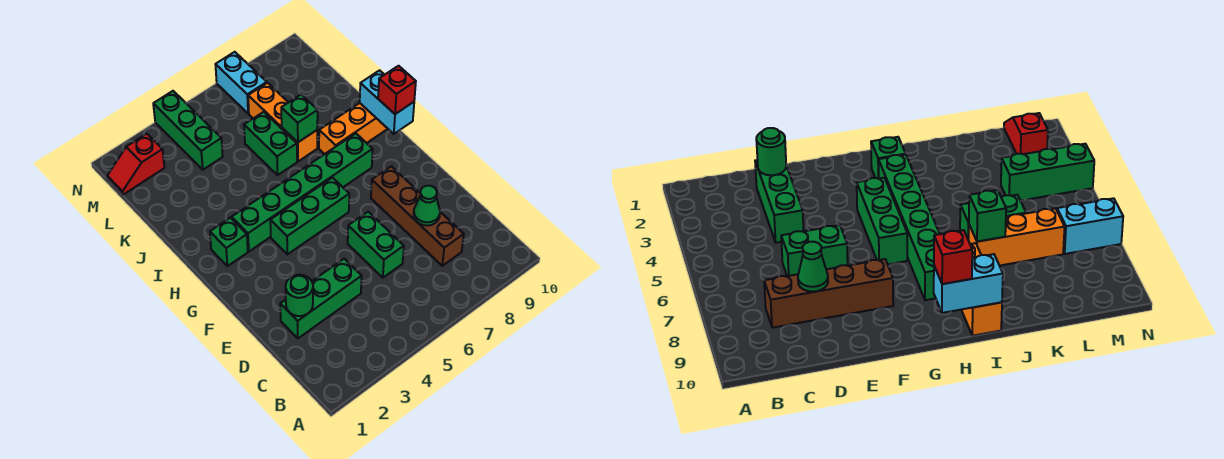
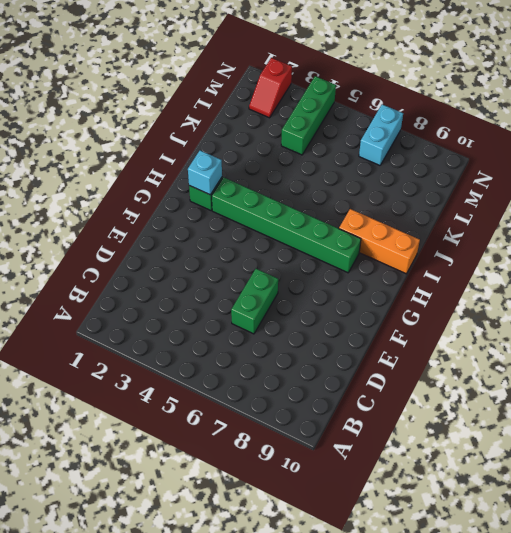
cyan 1x1 brick [188,150,222,195] -> none
red 1x2 slope [249,58,292,118] -> red 1x2 slope turned to [107,134,164,195]
none -> brown 1x4 brick [371,166,464,266]
none -> green 1x3 brick [280,259,362,338]
none -> green 1x3 brick [270,178,349,254]

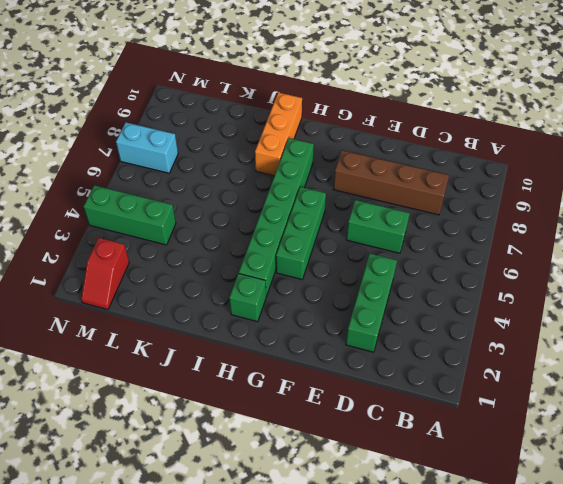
none -> green 1x2 brick [244,112,297,175]
none -> orange 1x3 brick [248,83,317,161]
none -> green 1x1 round brick [286,275,313,316]

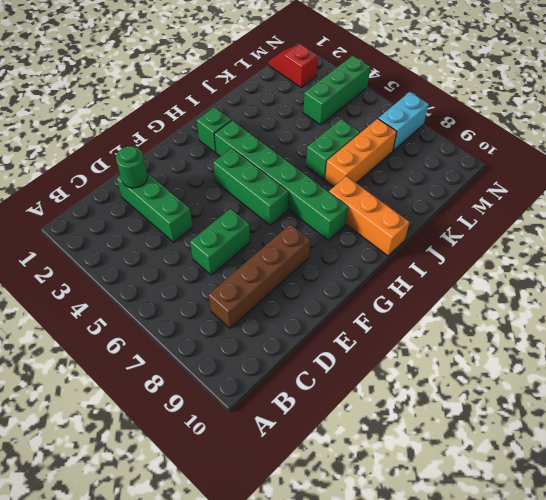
none -> green 1x1 cone [414,186,440,226]
none -> cyan 1x2 brick [360,70,414,134]
none -> green 1x1 brick [281,95,318,142]

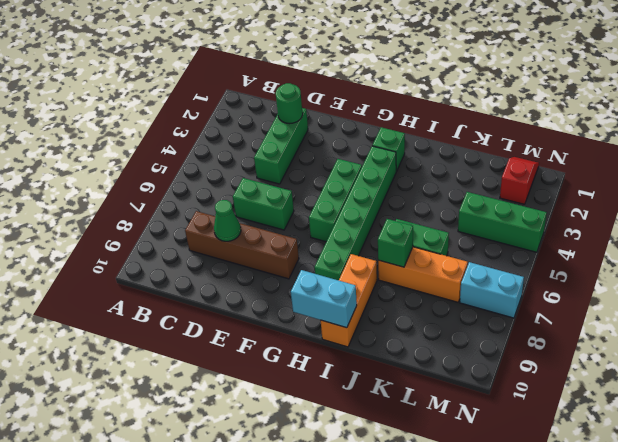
none -> red 1x1 brick [378,66,416,114]

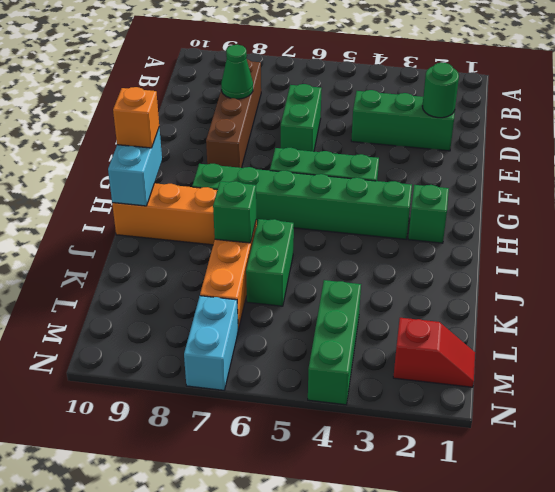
orange 1x1 brick [113,87,159,148] -> red 1x1 brick [378,66,416,114]

